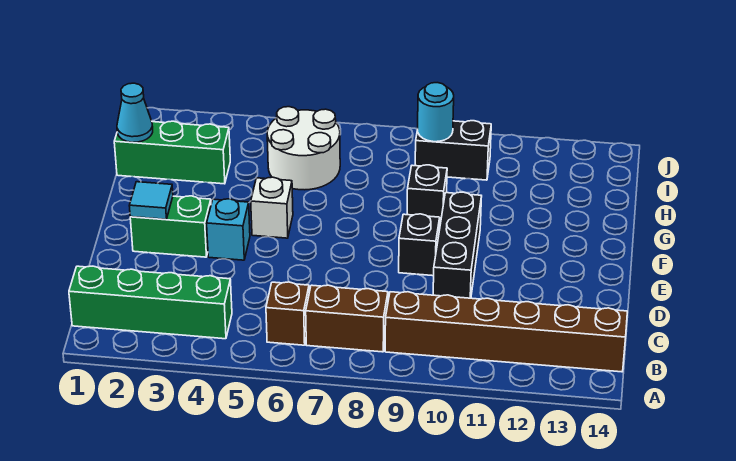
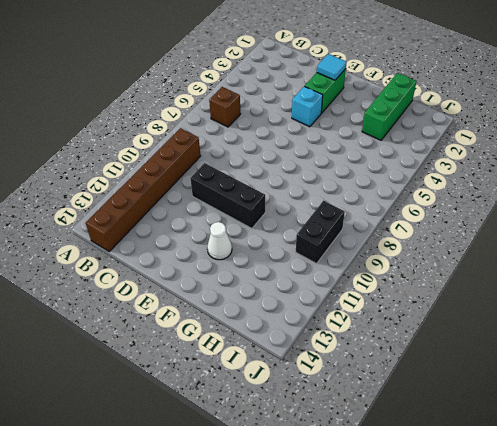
white 1x1 cone [207,222,232,260] -> none
none -> green 1x4 brick [69,266,232,339]
none -> brown 1x2 brick [306,285,388,352]
none -> black 1x1 brick [399,214,440,276]

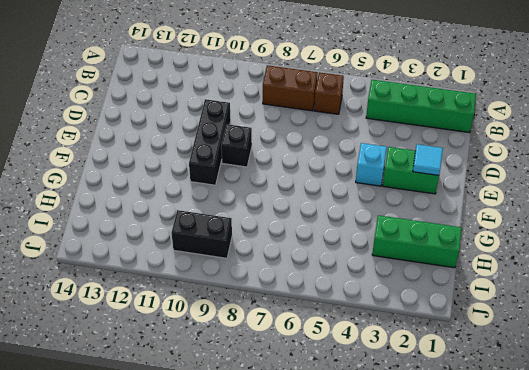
none -> brown 1x6 brick [385,292,627,372]
none -> white 1x1 brick [251,177,293,238]
none -> black 1x1 brick [407,165,447,225]

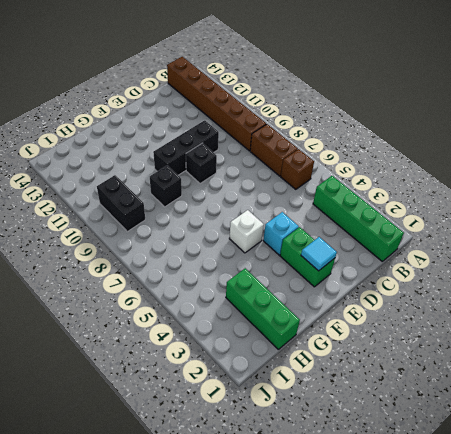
none -> white 2x2 round brick [267,107,340,190]
none -> cyan 1x1 cone [117,83,153,142]
none -> cyan 1x1 round brick [418,83,454,142]

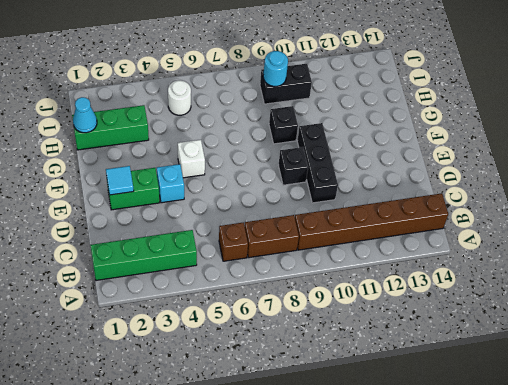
white 1x1 round brick [168,80,191,115] -> white 2x2 round brick [267,107,340,190]

